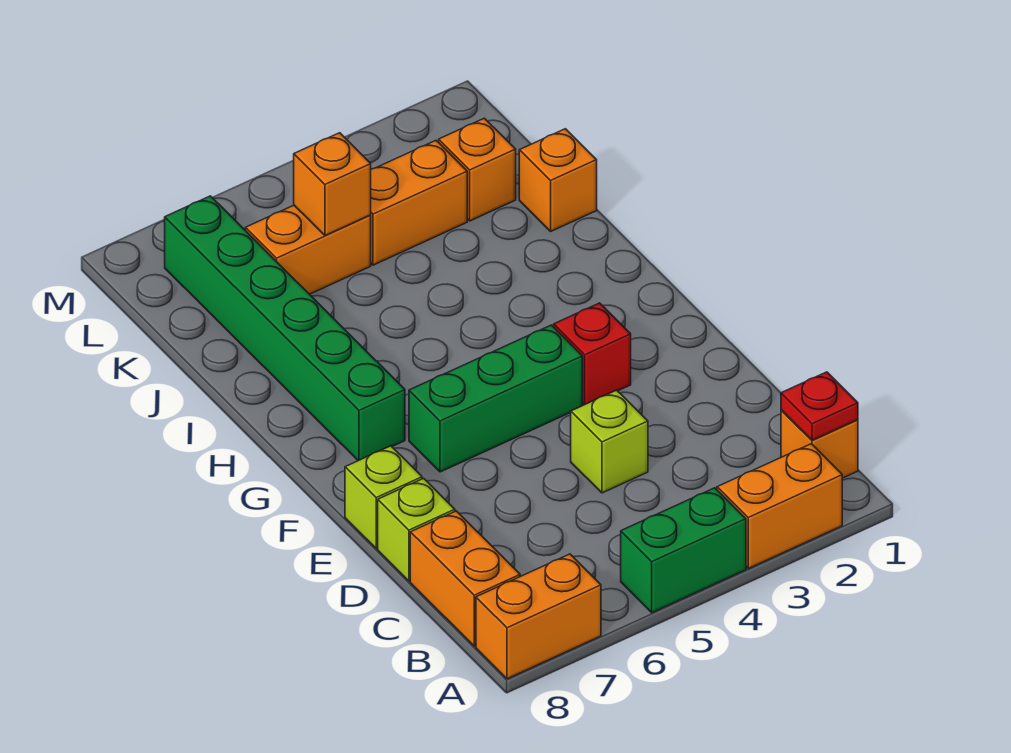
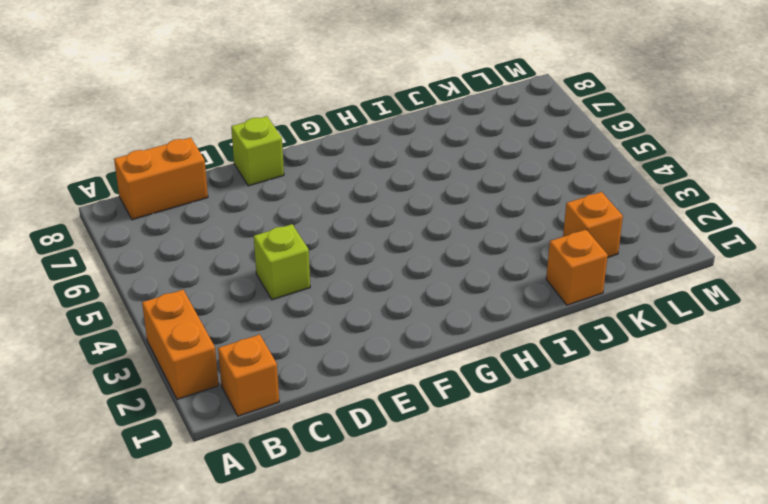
none -> green 1x2 brick [621,488,746,613]
none -> orange 1x2 brick [476,554,601,679]
none -> lime 1x1 brick [378,478,455,581]

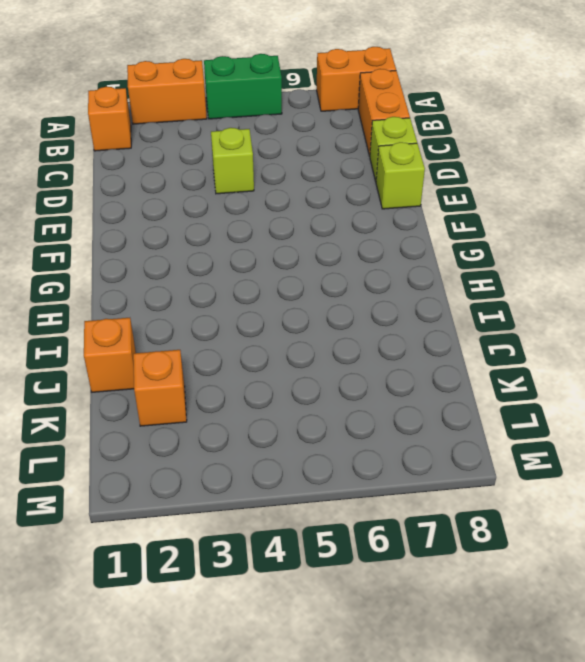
none -> red 1x1 brick [554,303,631,405]
none -> green 1x3 brick [409,325,582,472]
none -> green 1x6 brick [165,196,405,461]

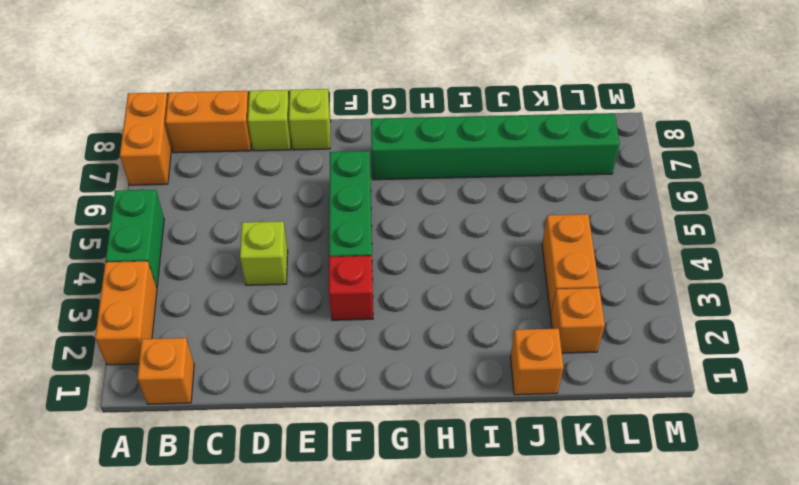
none -> orange 1x2 brick [245,205,371,294]
none -> red 1x1 plate [781,372,858,440]
none -> orange 1x1 brick [294,133,371,235]

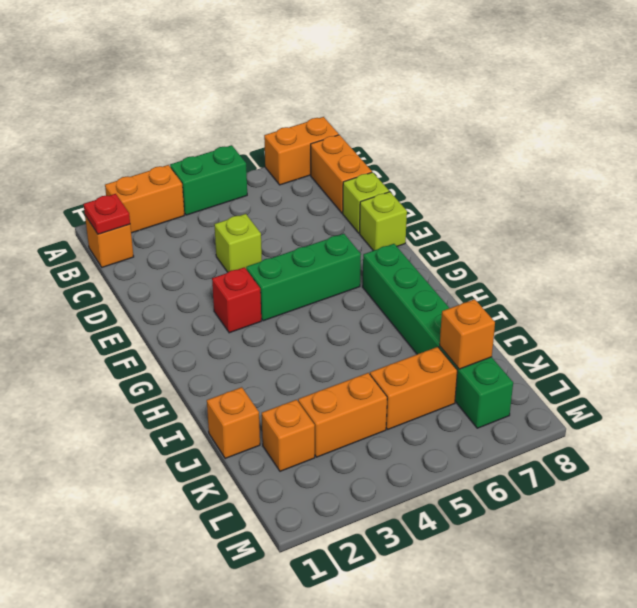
orange 1x1 brick [440,299,495,369] -> orange 1x1 brick moved to [294,133,371,235]

